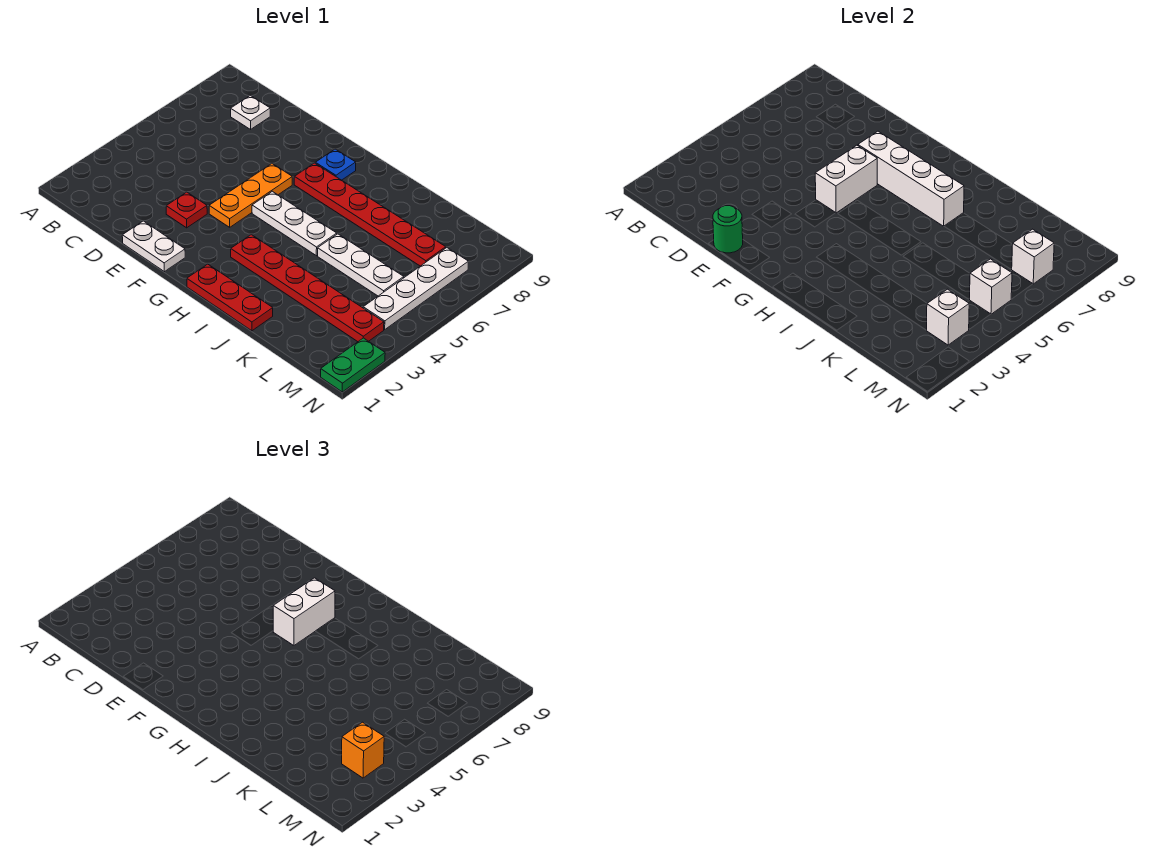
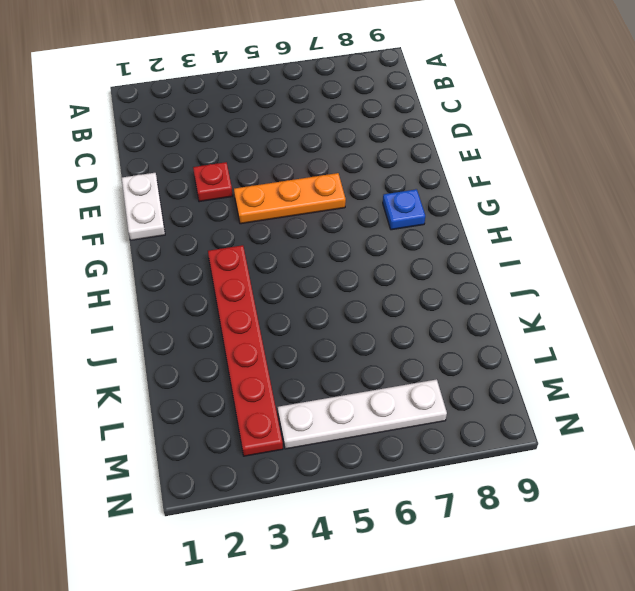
none -> white 1x1 plate [231,95,270,129]
none -> white 1x3 plate [252,191,337,256]
none -> red 1x6 plate [294,163,446,266]

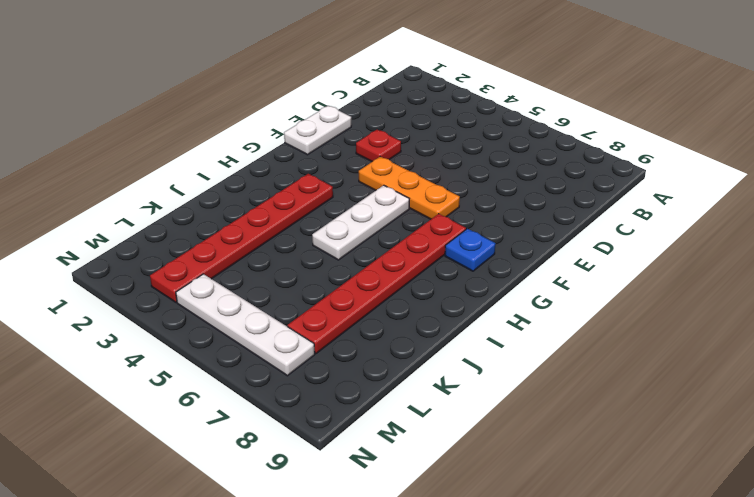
none -> white 1x1 plate [231,95,270,129]
none -> red 1x3 plate [187,264,273,331]
none -> white 1x3 plate [318,234,404,296]

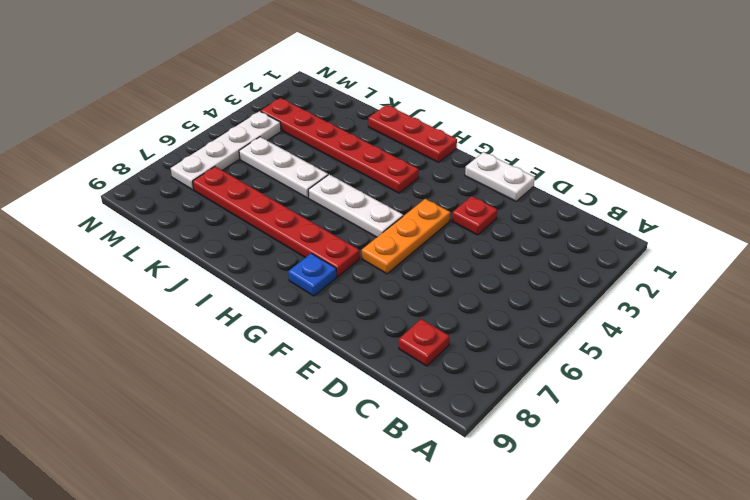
red 1x1 plate [399,319,449,366] -> white 1x1 plate [231,95,270,129]
none -> green 1x2 plate [321,338,385,392]
none -> green 1x1 round brick [713,206,743,253]
none -> white 1x2 brick [815,145,877,213]

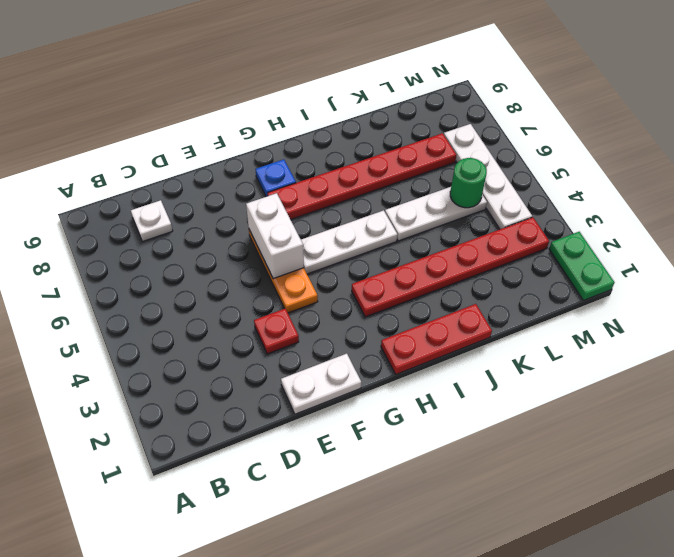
green 1x1 round brick [450,158,487,208] -> green 1x1 round brick moved to [713,206,743,253]
none -> white 1x4 brick [858,131,964,226]
none -> white 1x1 brick [927,289,969,345]
none -> white 1x1 brick [970,259,1012,314]

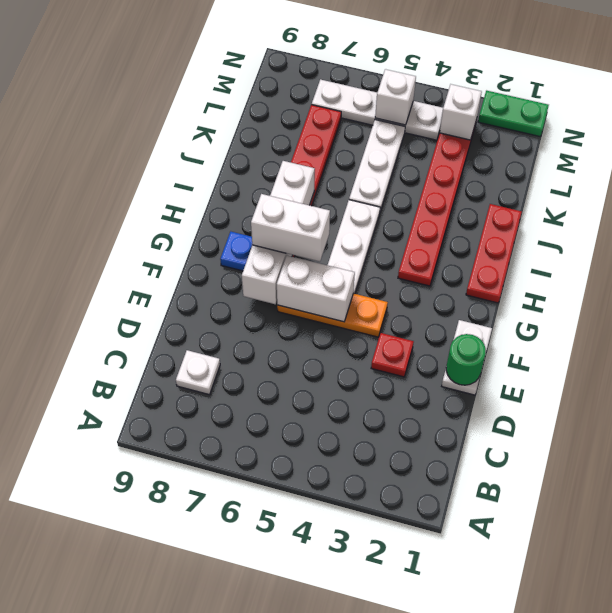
none -> white 1x1 brick [1011,229,1054,284]
none -> orange 1x1 brick [342,722,384,778]

